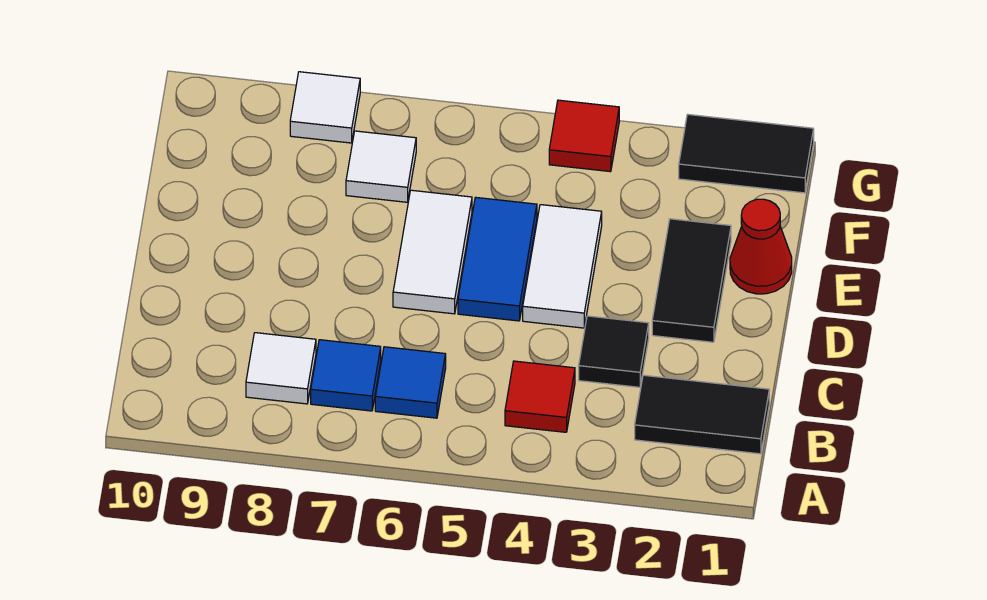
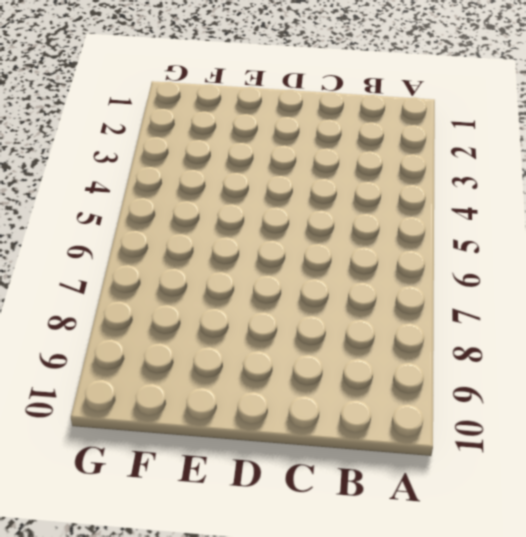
none -> black 1x2 tile [635,375,769,454]
none -> red 1x1 tile [505,361,575,432]
none -> blue 1x1 tile [375,347,446,418]

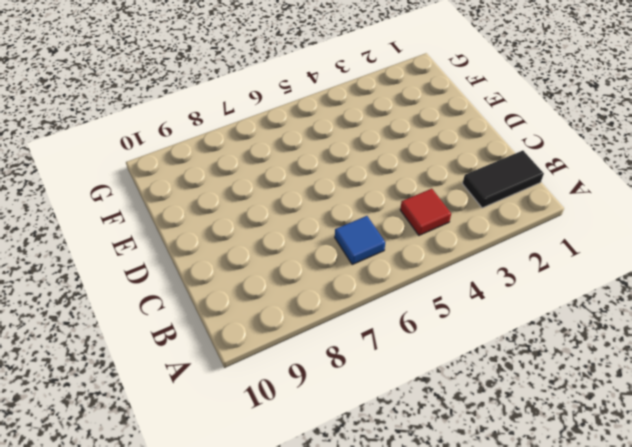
none -> blue 1x1 tile [311,340,381,411]
none -> white 1x1 tile [246,333,316,404]
none -> black 1x1 tile [579,316,649,387]

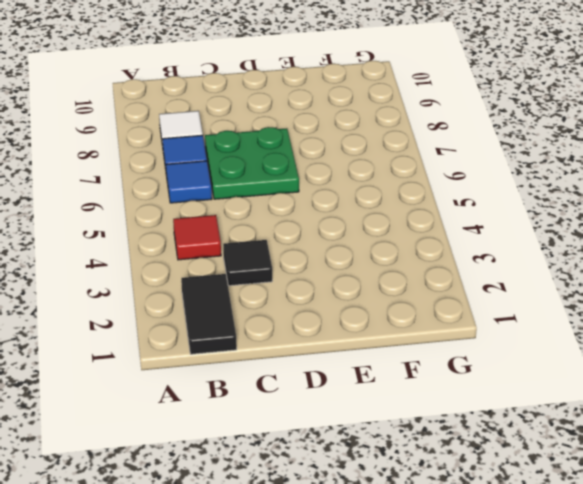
green 2x2 plate [205,127,299,199] -> white 1x2 tile [393,190,472,314]
none -> black 1x2 tile [652,219,731,342]
none -> white 1x2 tile [523,205,602,328]
none -> blue 1x2 tile [458,197,537,321]

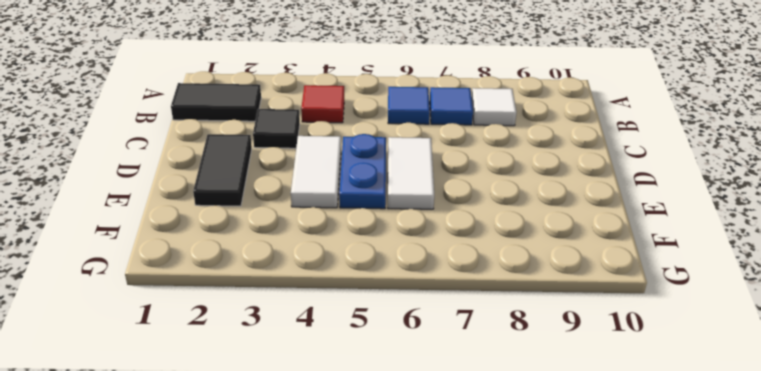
blue 1x2 plate [339,134,386,209] -> blue 1x2 tile [458,197,537,321]
none -> red 1x1 cone [730,199,792,294]
none -> white 1x1 tile [346,131,416,202]
none -> black 1x2 tile [679,114,814,193]

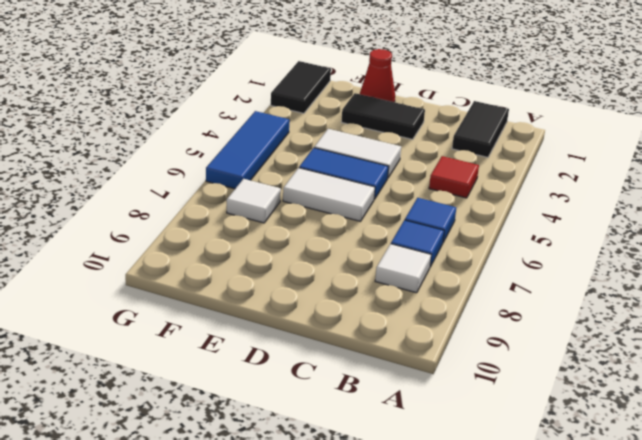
blue 1x3 tile [206,111,289,189] -> red 1x1 tile [549,100,619,172]
none -> black 1x1 tile [579,316,649,387]
none -> white 1x1 tile [290,72,360,143]

